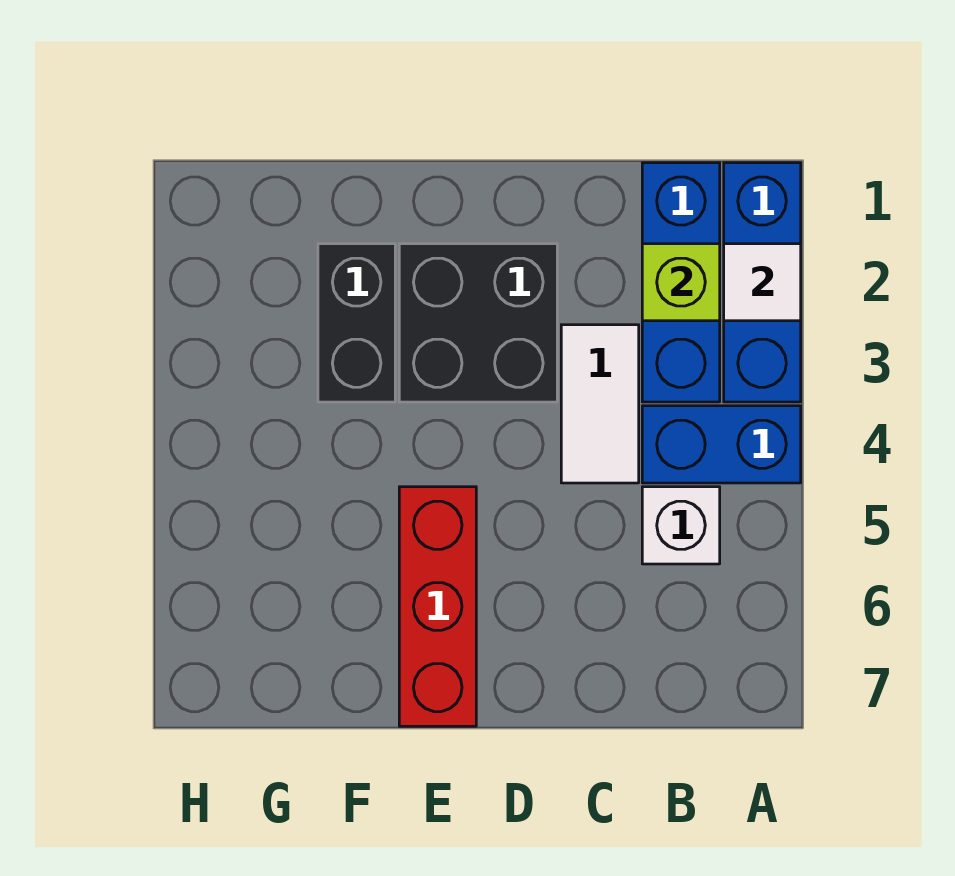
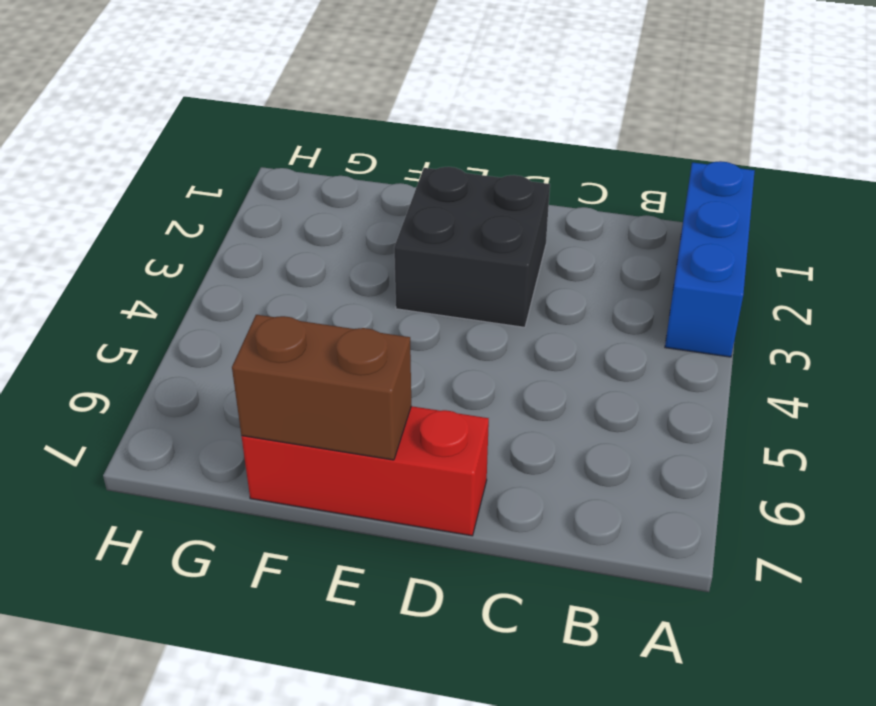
red 1x3 brick [242,406,489,536] -> red 1x3 brick turned to [399,487,476,726]
brown 1x2 brick [232,315,411,460] -> none
none -> blue 1x2 brick [642,406,801,483]
none -> blue 1x3 brick [642,163,720,402]

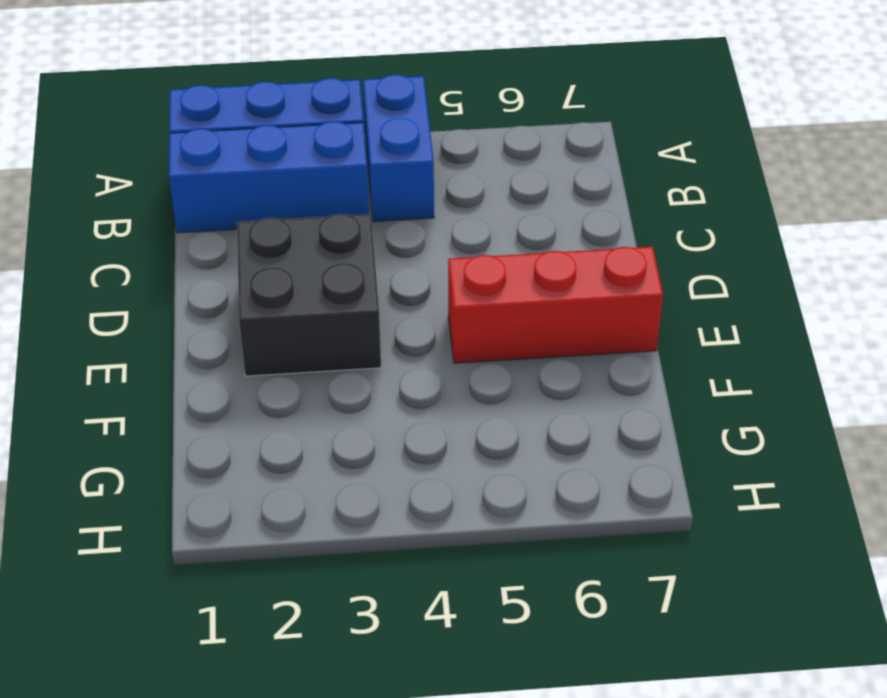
none -> white 1x1 brick [642,487,720,564]
none -> white 1x2 tile [561,325,639,483]

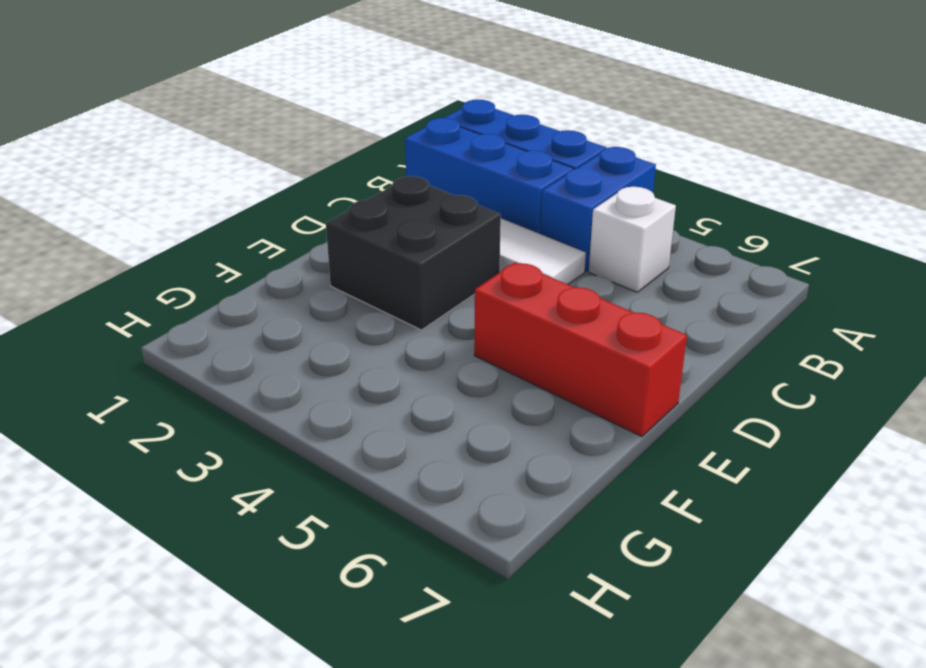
none -> black 1x2 brick [318,244,395,402]
none -> white 1x1 tile [724,244,801,321]

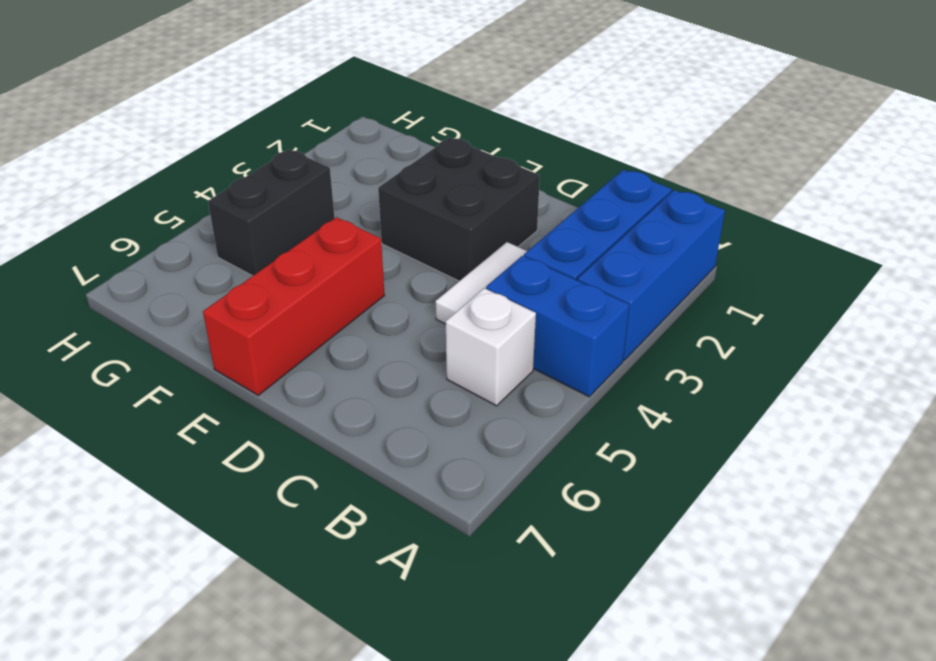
black 1x2 brick [208,149,335,276] -> black 1x2 brick moved to [318,244,395,402]
none -> white 1x1 tile [724,244,801,321]
none -> lime 1x1 brick [642,244,720,321]

